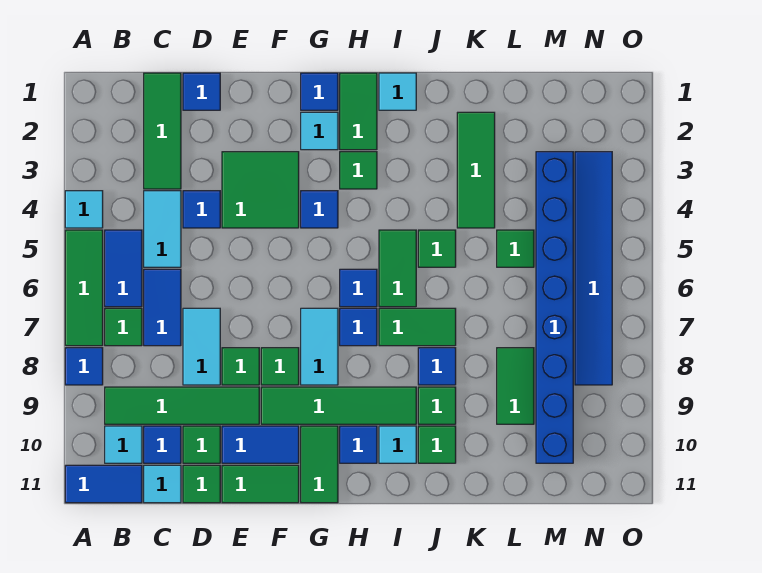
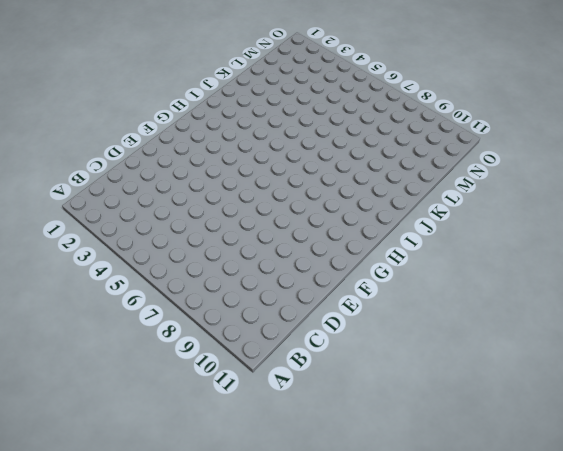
none -> cyan 1x1 tile [65,191,103,228]
none -> green 1x3 tile [65,230,103,346]
none -> blue 1x1 tile [65,348,103,385]
none -> blue 1x2 tile [65,465,142,503]

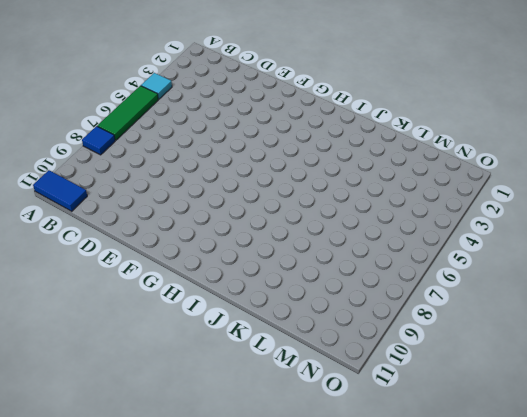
none -> blue 1x2 tile [105,230,142,307]
none -> green 1x1 tile [105,308,142,346]
none -> green 1x4 tile [105,387,259,424]
none -> cyan 1x1 tile [105,426,142,463]

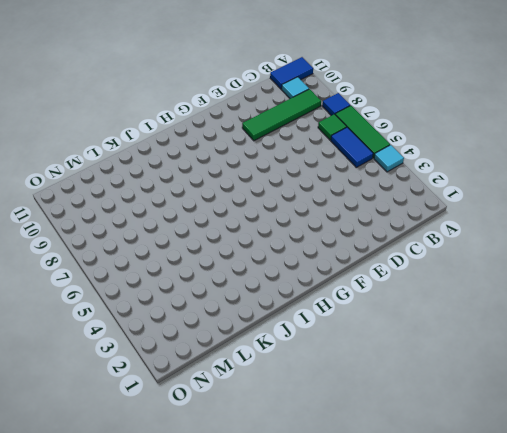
none -> green 1x3 tile [144,73,181,189]
none -> cyan 1x2 tile [144,191,181,267]
none -> blue 1x2 tile [144,269,181,346]
none -> blue 1x1 tile [144,426,181,463]

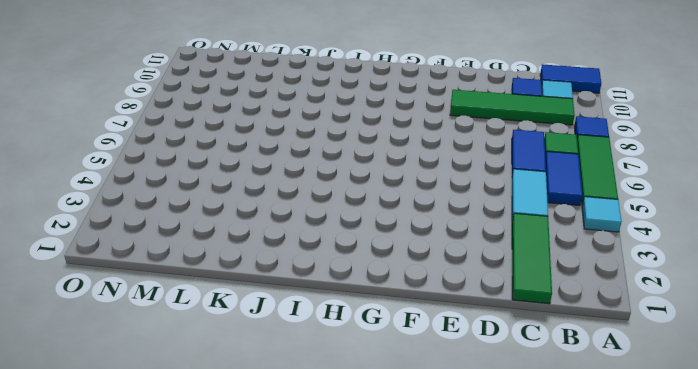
none -> cyan 1x1 tile [144,465,181,503]
none -> blue 1x1 tile [183,73,220,110]
none -> blue 1x1 tile [183,191,220,228]
none -> cyan 1x2 tile [183,308,220,385]

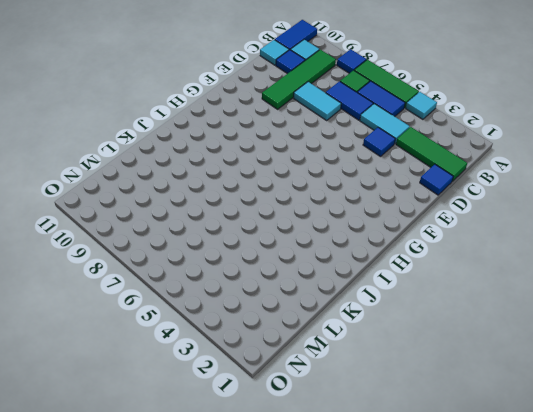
none -> green 1x1 tile [183,426,220,463]
none -> green 1x1 tile [183,465,220,503]
none -> green 2x2 tile [222,152,299,228]
none -> green 1x1 tile [222,348,259,385]

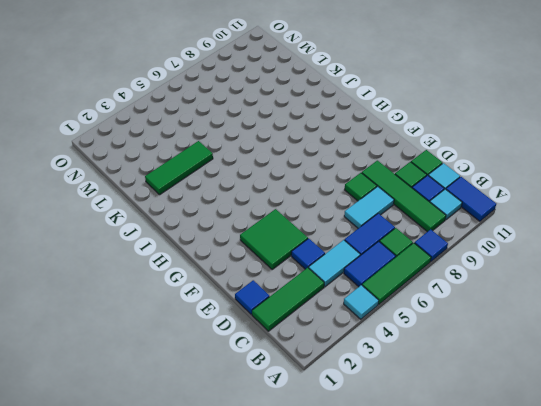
none -> blue 1x2 tile [222,426,299,463]
none -> green 1x2 tile [222,465,299,503]
none -> green 1x1 tile [261,348,299,385]
none -> green 1x4 tile [261,387,416,424]

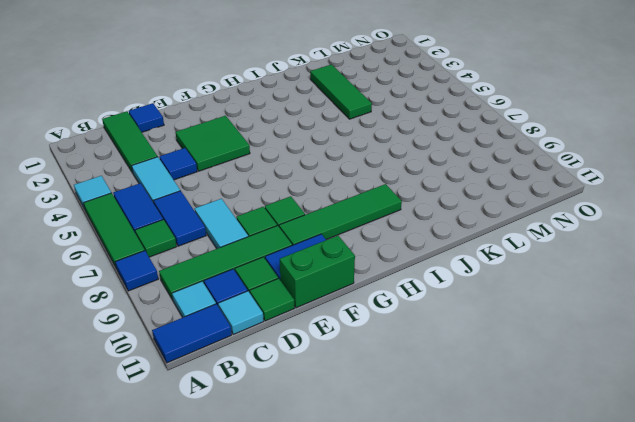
green 1x2 brick [280,236,355,308] -> green 1x2 tile [222,465,299,503]
none -> blue 1x1 tile [301,73,338,110]
none -> cyan 1x1 tile [301,112,338,150]
none -> blue 1x1 tile [301,191,338,228]
none -> cyan 1x2 tile [301,308,338,385]

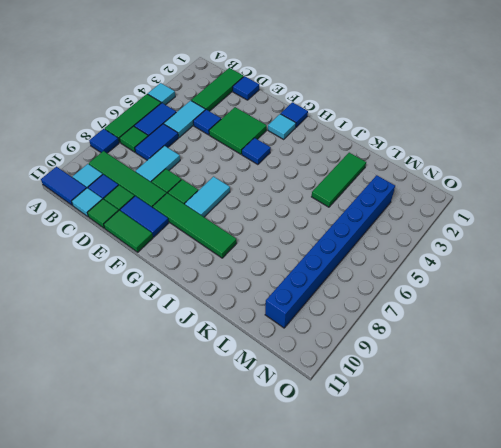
none -> green 1x2 tile [301,426,338,503]
none -> green 1x2 tile [340,73,377,150]
none -> green 1x1 tile [340,152,377,189]
none -> blue 1x1 tile [340,269,377,307]

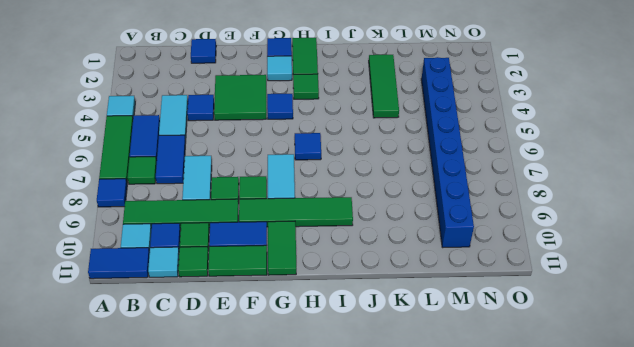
none -> green 1x3 tile [144,73,181,189]
none -> blue 1x1 tile [340,308,377,346]
none -> blue 1x1 tile [340,426,377,463]
none -> cyan 1x1 tile [379,73,416,110]

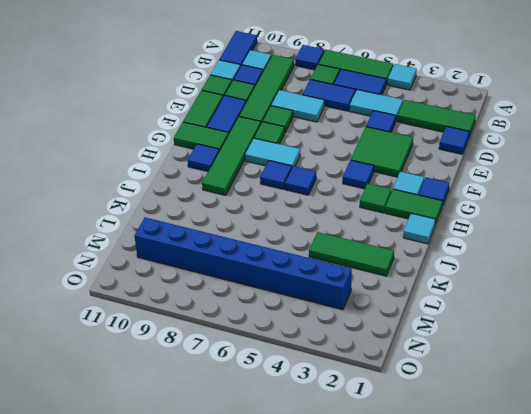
none -> green 1x2 tile [379,230,416,307]
none -> green 1x2 tile [379,308,456,346]
none -> cyan 1x1 tile [379,426,416,463]
none -> green 1x1 tile [418,230,456,267]

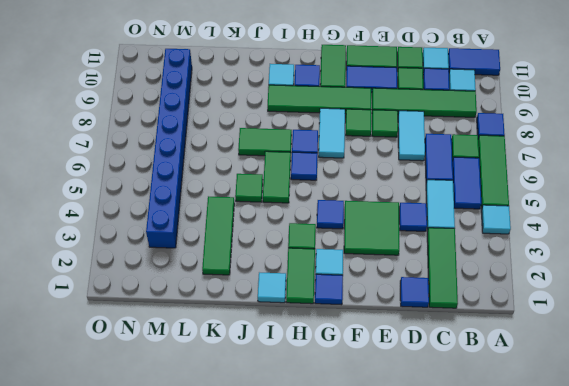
none -> blue 1x1 tile [418,348,456,385]
none -> green 1x1 tile [418,387,456,424]
none -> green 1x1 tile [418,426,456,463]
none -> green 1x1 tile [497,230,534,267]

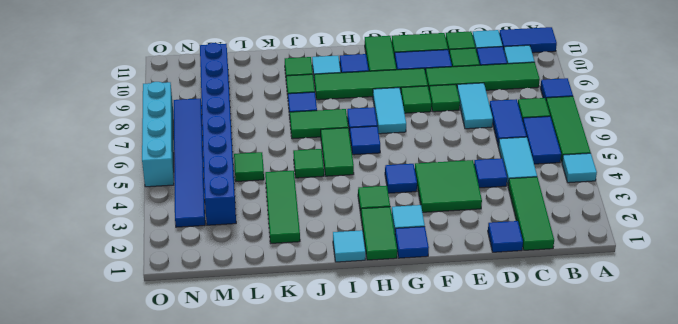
cyan 1x4 brick [142,82,174,187] -> none
none -> green 1x2 tile [497,348,534,424]

